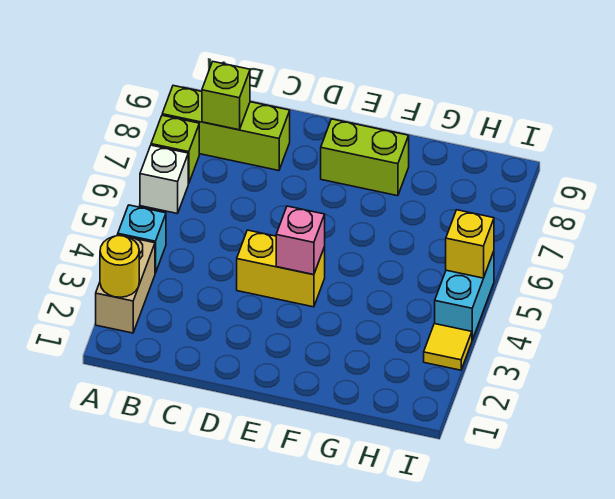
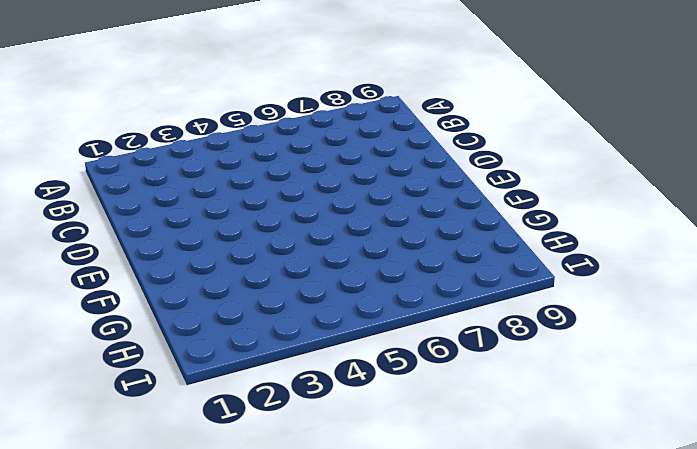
none -> tan 1x2 brick [96,235,155,333]
none -> cyan 1x1 brick [118,205,166,273]
none -> white 1x1 brick [140,145,188,214]

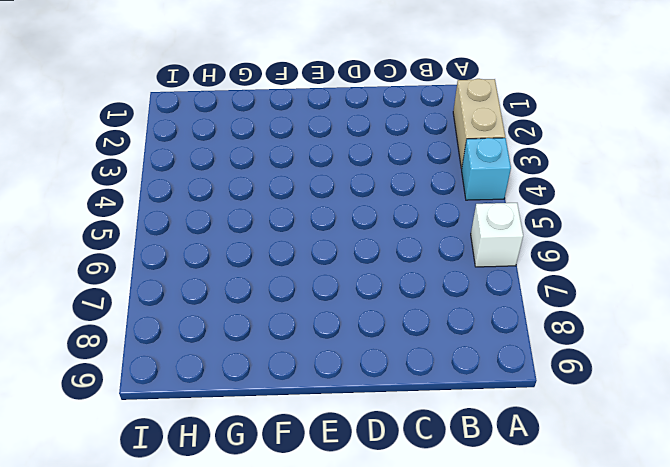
none -> lime 1x1 brick [151,115,199,184]
none -> lime 1x3 brick [162,86,290,171]
none -> yellow 1x2 brick [237,230,325,307]

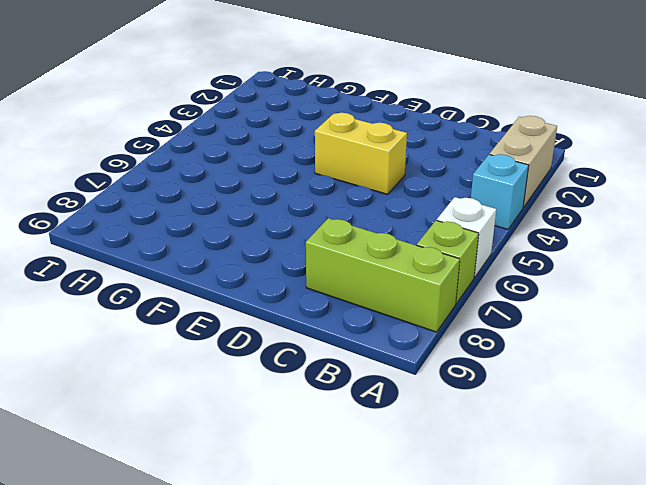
none -> lime 1x2 brick [321,119,409,196]
none -> yellow 1x1 tile [424,324,472,370]
none -> cyan 1x2 brick [435,251,494,340]

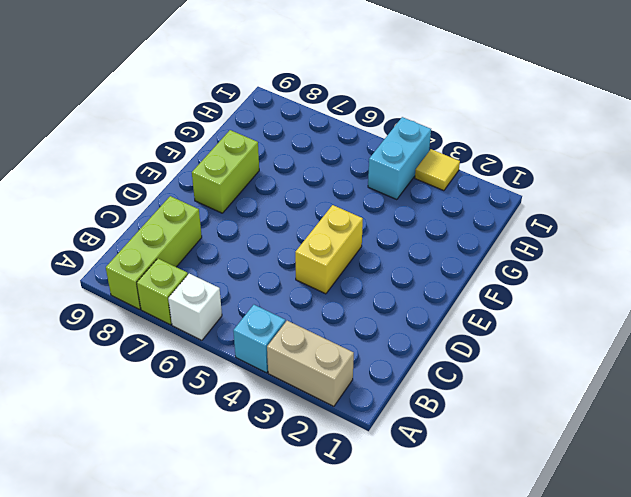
cyan 1x2 brick [368,117,431,200] -> cyan 1x2 brick turned to [435,251,494,340]
none -> yellow 1x1 round brick [100,236,139,297]
none -> lime 1x1 brick [202,62,250,130]
none -> pink 1x1 brick [276,206,325,275]

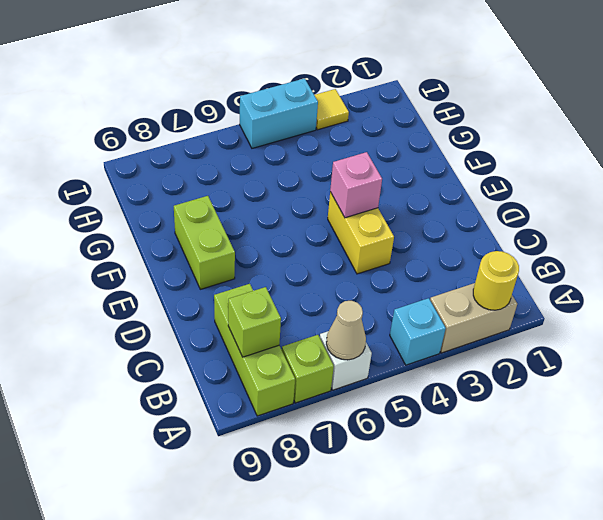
tan 1x1 cone [326,301,366,360] -> none
none -> yellow 1x1 brick [446,210,494,278]

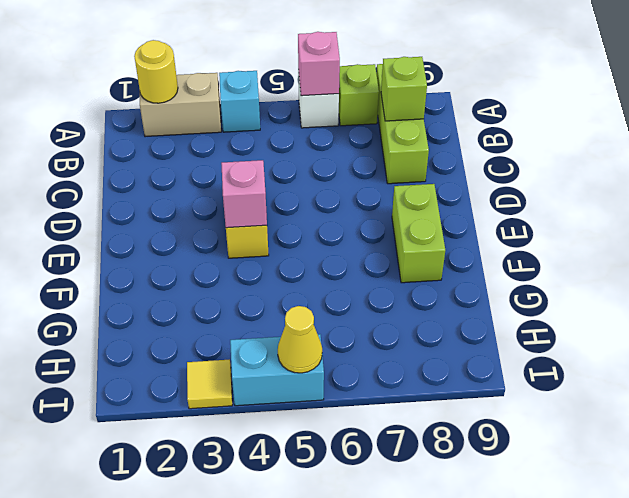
pink 1x1 brick [298,32,340,96] -> none
yellow 1x1 cone [278,306,322,373] -> yellow 1x1 brick [446,210,494,278]

